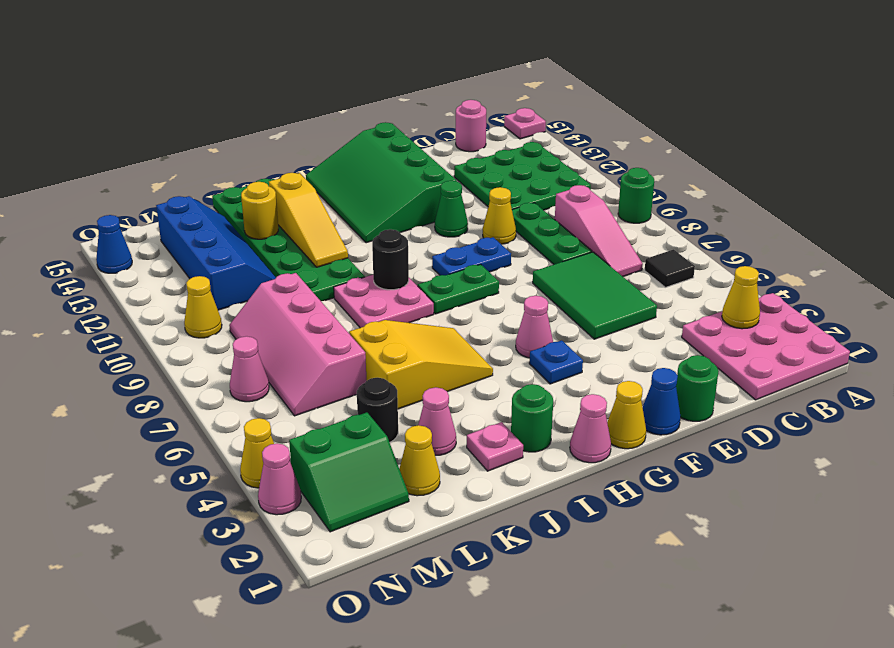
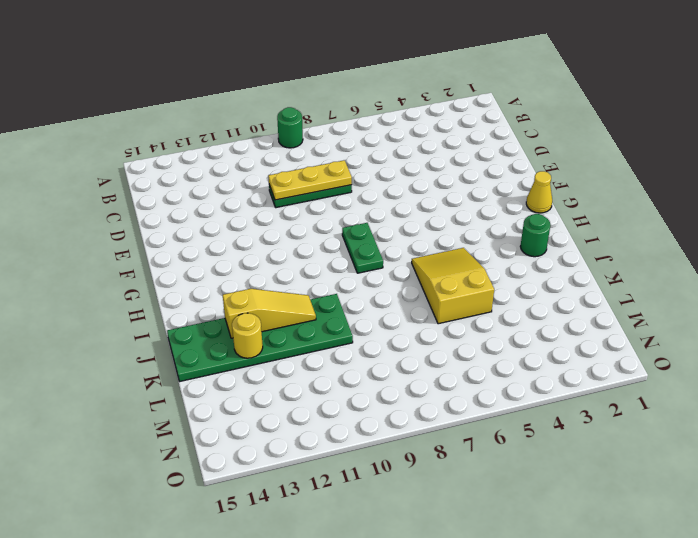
yellow 1x3 plate [268,160,352,200] -> none
none -> pink 3x3 plate [682,293,850,400]
none -> pink 1x1 plate [504,108,546,139]
none -> black 1x1 tile [645,249,695,287]
none -> green 3x3 plate [454,142,591,210]

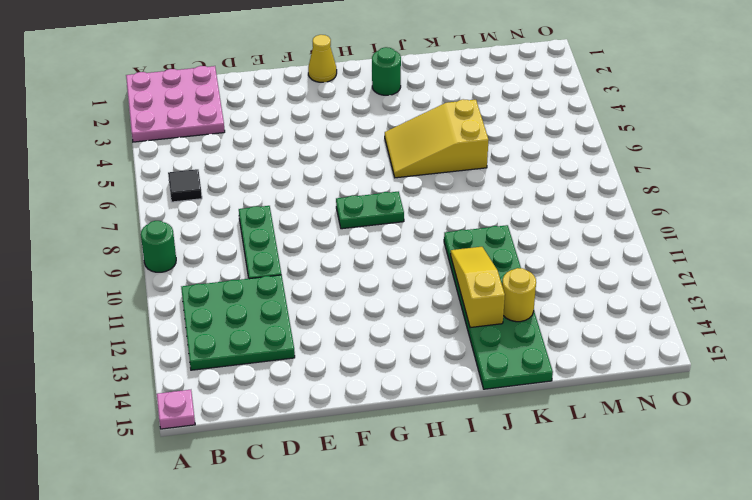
none -> pink 1x3 slope [555,185,643,277]
none -> pink 1x1 round brick [456,100,486,152]
none -> green 2x3 tile [533,252,657,339]
none -> green 1x1 round brick [676,355,719,421]

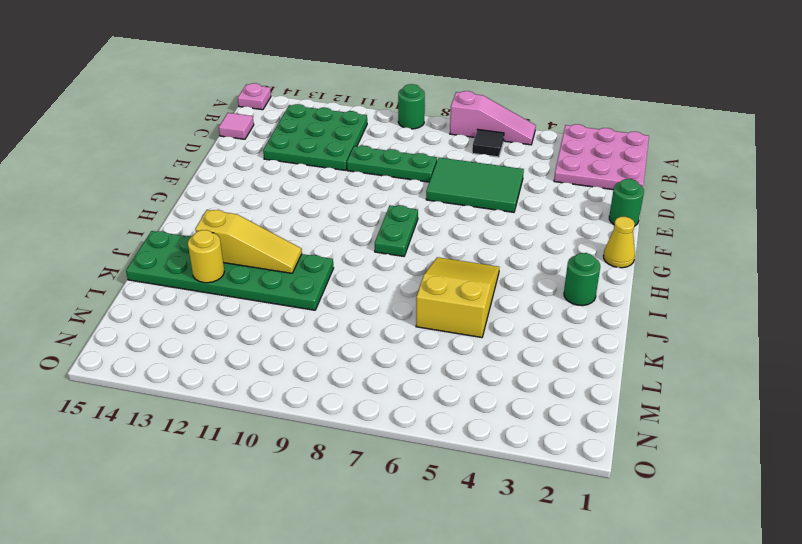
pink 1x3 slope [450,91,536,145] -> pink 1x3 slope moved to [555,185,643,277]
pink 1x1 tile [219,113,254,139] -> pink 1x1 round brick [456,100,486,152]
none -> yellow 1x1 cone [483,187,516,244]
none -> blue 1x1 cone [643,368,681,435]
none -> blue 1x2 plate [432,237,511,276]
none -> green 1x1 cone [435,181,468,237]

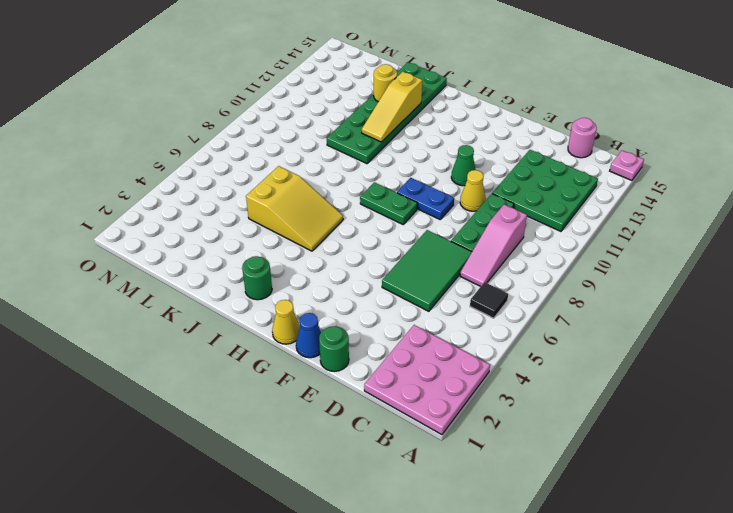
none -> green 1x1 round brick [618,168,654,223]
none -> green 3x4 slope [306,122,457,243]
none -> blue 1x1 plate [529,340,583,384]
none -> pink 1x1 cone [516,296,553,358]

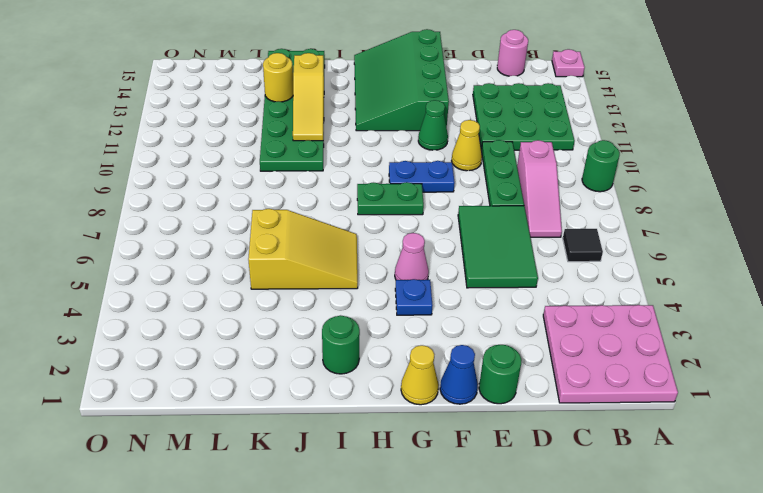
none -> pink 1x1 cone [570,394,611,463]
none -> pink 2x2 plate [334,275,434,328]
none -> pink 1x1 plate [467,422,523,471]
none -> pink 1x1 cone [418,387,456,455]

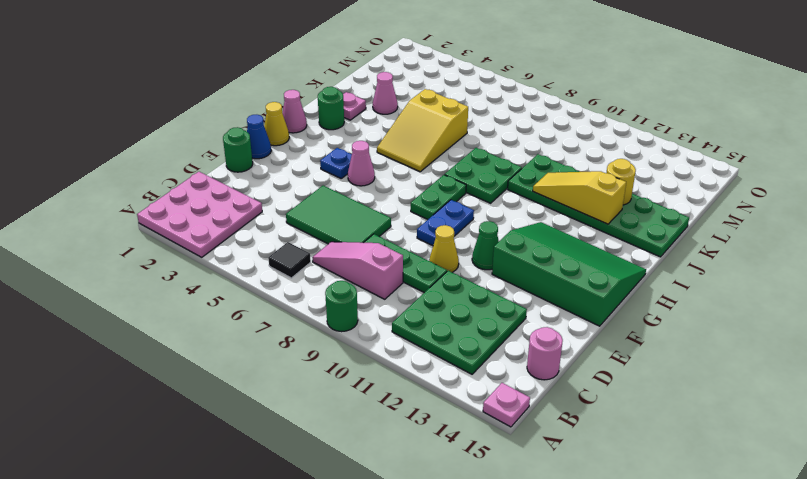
green 2x2 plate [445,148,522,203] -> pink 2x2 plate [334,275,434,328]
none -> yellow 1x1 cone [399,425,440,496]
none -> black 1x1 round brick [357,378,398,442]
none -> pink 2x4 slope [229,273,367,416]
none -> blue 2x4 slope [156,196,276,310]

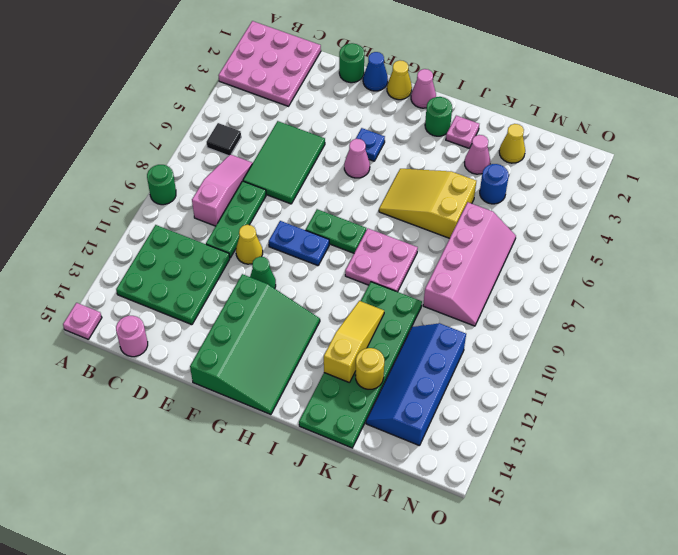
blue 1x1 round brick [480,164,509,204] -> black 1x1 round brick [357,378,398,442]
none -> green 2x2 slope [289,412,409,532]
none -> pink 1x1 cone [230,336,269,402]
none -> yellow 1x1 cone [184,276,222,338]
none -> pink 1x1 cone [258,443,301,515]

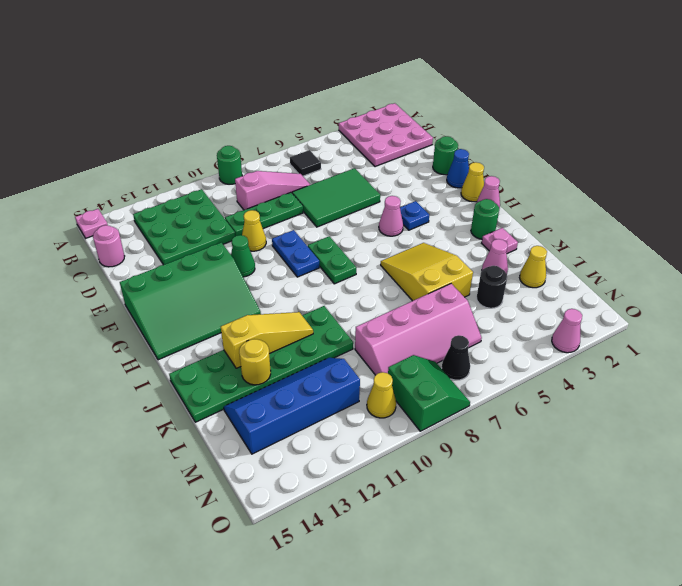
black 1x1 cone [442,335,470,380] -> pink 1x1 cone [230,336,269,402]
green 2x2 slope [388,355,470,431] -> green 2x2 slope moved to [289,412,409,532]
none -> pink 2x2 plate [334,275,434,328]
none -> yellow 1x1 cone [240,418,274,488]
none -> blue 1x1 cone [96,215,132,273]
none -> yellow 1x1 cone [722,266,760,329]

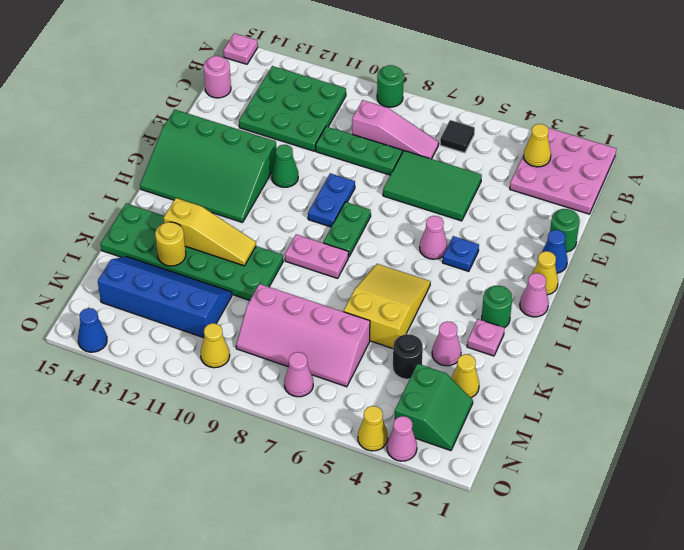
pink 1x2 plate [285,234,349,278] -> pink 2x2 plate [334,275,434,328]
none -> yellow 1x1 cone [483,187,516,244]
none -> black 1x1 round brick [372,229,409,290]

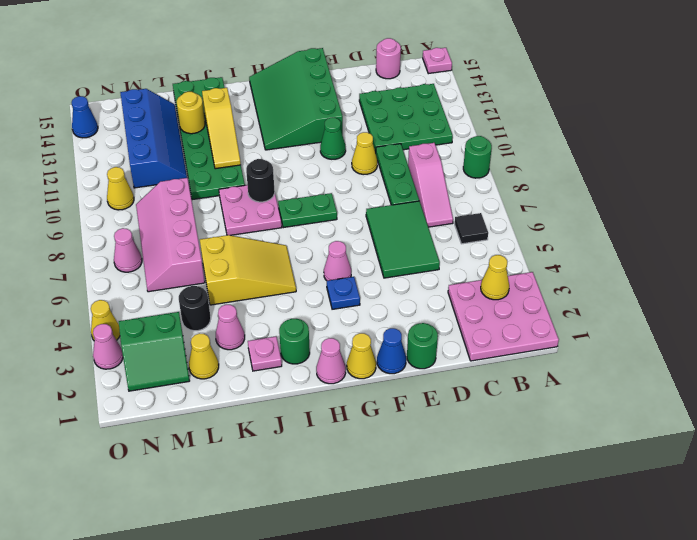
none -> blue 1x2 plate [432,237,511,276]

